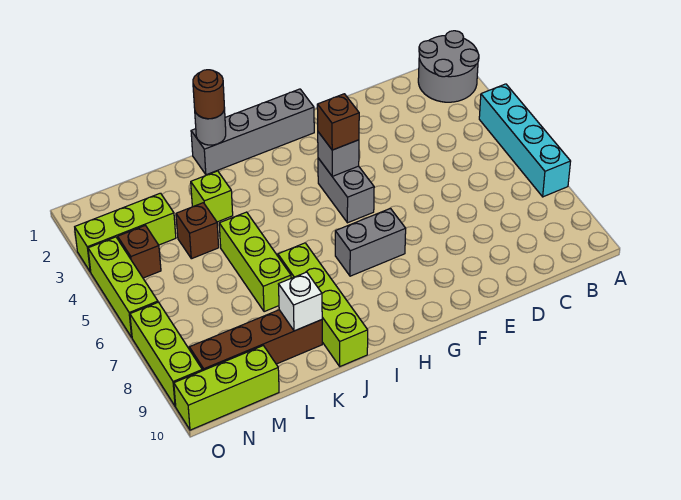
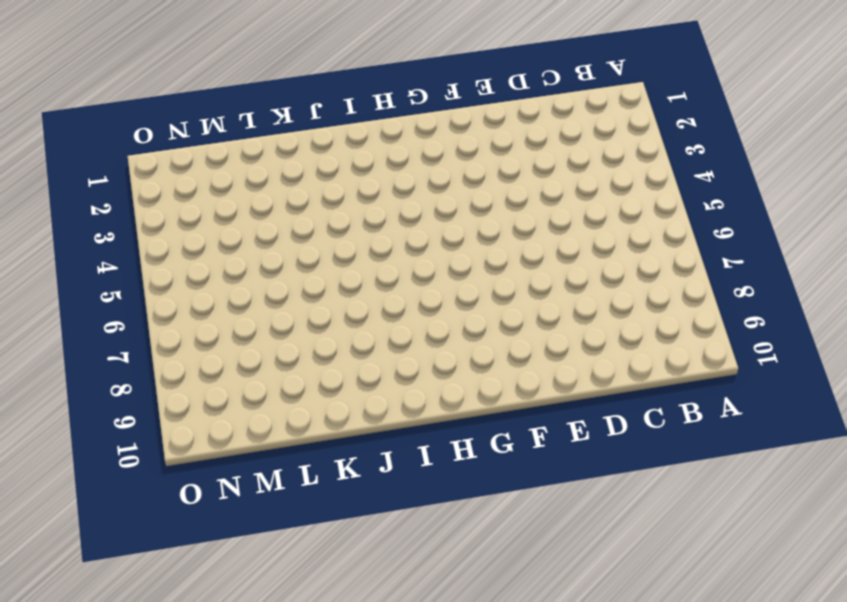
none -> grey 2x2 round brick [418,31,479,102]
none -> cyan 1x4 brick [479,84,571,197]
none -> grey 1x4 brick [191,89,314,175]

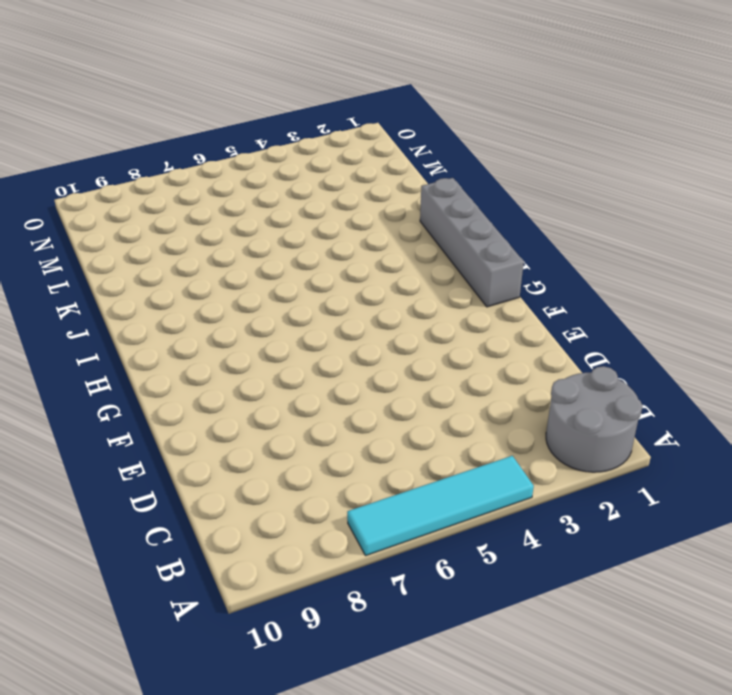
cyan 1x4 tile [347,456,534,556] -> cyan 1x4 brick [479,84,571,197]
none -> grey 1x2 brick [318,158,374,223]
none -> grey 1x2 brick [335,209,406,276]
none -> lime 1x4 brick [278,243,368,366]

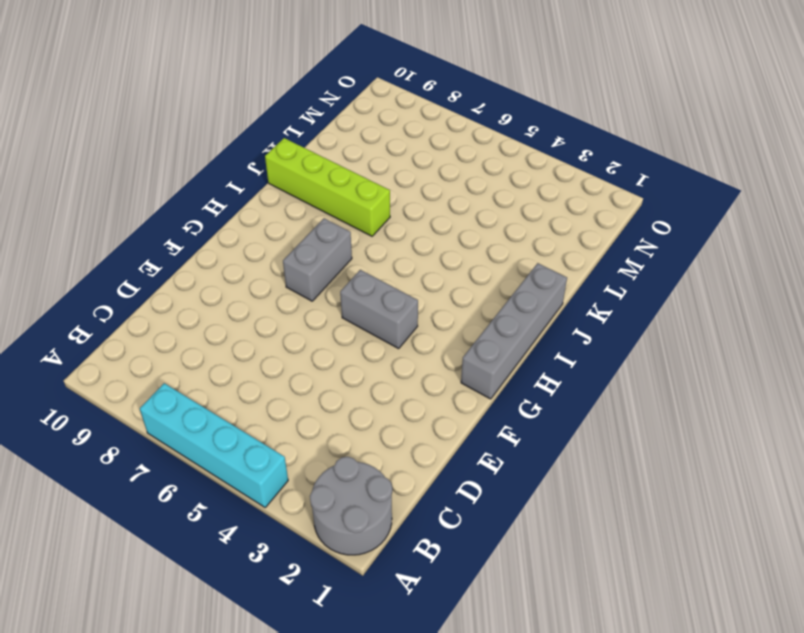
none -> lime 1x1 brick [191,171,233,222]
none -> lime 1x3 brick [219,212,291,312]
none -> brown 1x4 brick [189,310,322,371]

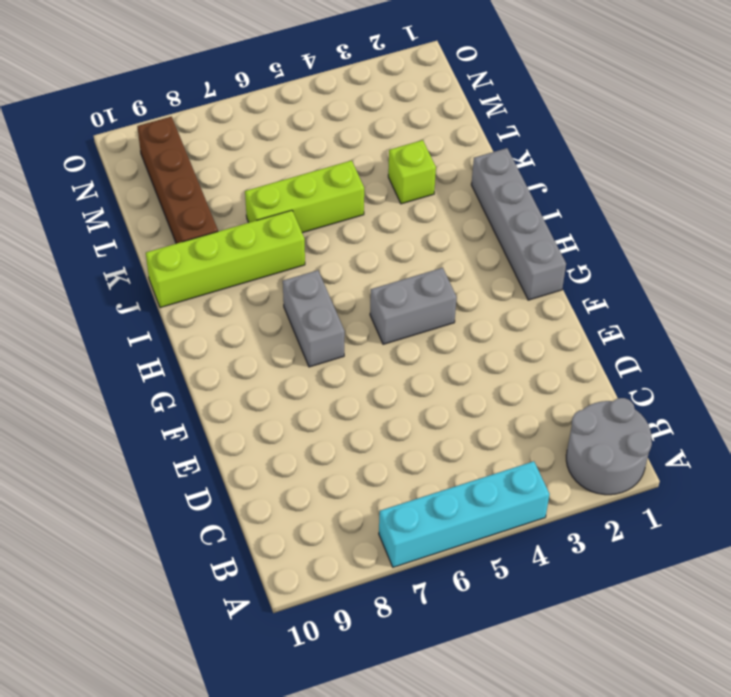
none -> brown 1x1 brick [176,203,219,259]
none -> lime 1x3 brick [75,193,176,272]
none -> lime 1x3 brick [174,346,279,430]

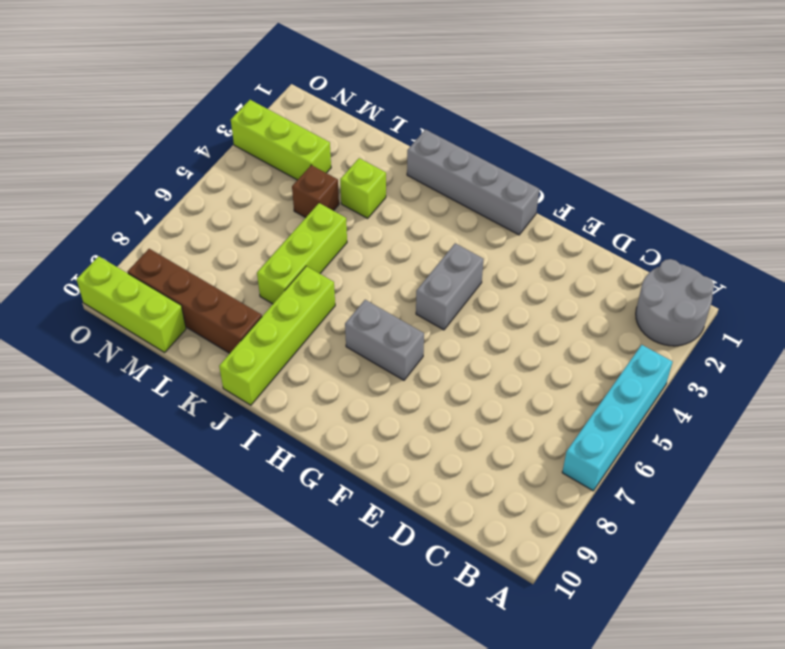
none -> brown 1x1 brick [118,225,161,278]
none -> lime 1x3 brick [88,237,158,337]
none -> lime 1x3 brick [130,302,202,406]

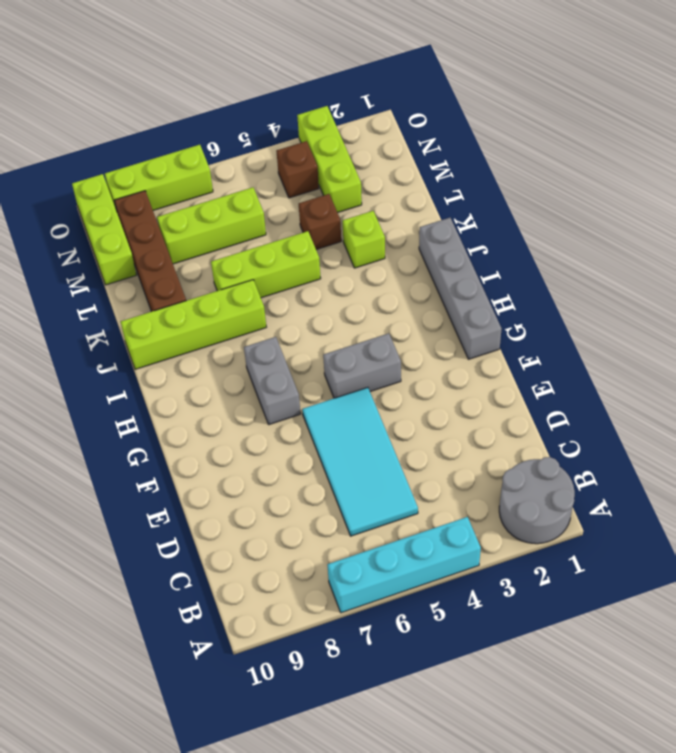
cyan 2x4 tile [302,388,418,536] -> none
lime 1x3 brick [157,187,266,264] -> lime 1x3 brick moved to [88,237,158,337]
none -> grey 1x1 brick [318,132,359,176]
none -> grey 1x1 round brick [195,108,226,145]
none -> white 1x1 brick [278,272,322,331]

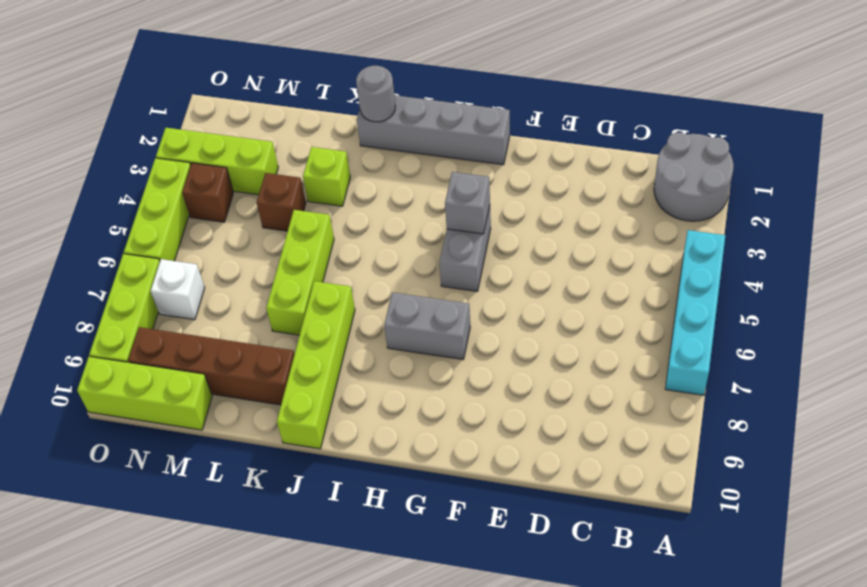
white 1x1 brick [151,259,205,320] -> white 1x1 brick moved to [278,272,322,331]
none -> brown 1x1 brick [317,94,359,150]
none -> brown 1x1 round brick [193,70,224,119]

